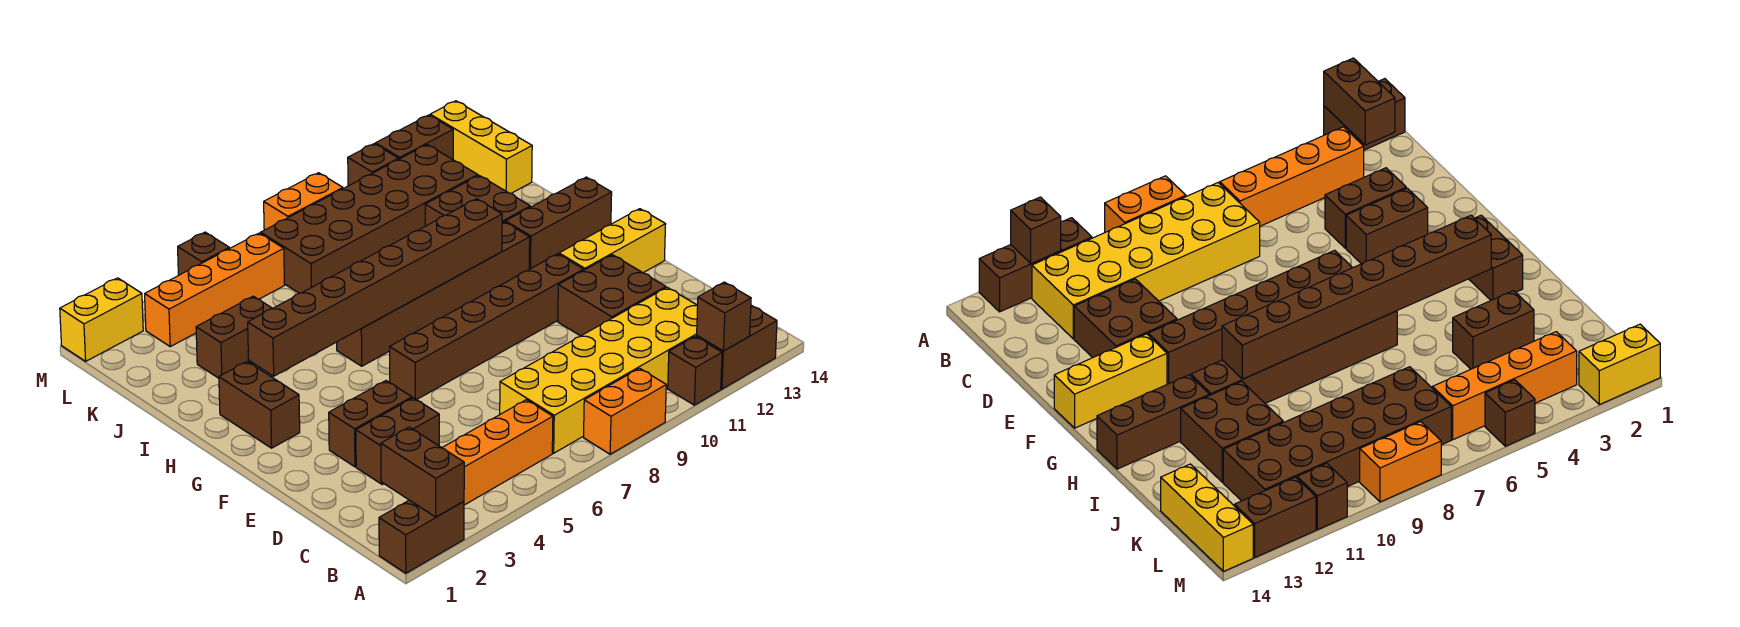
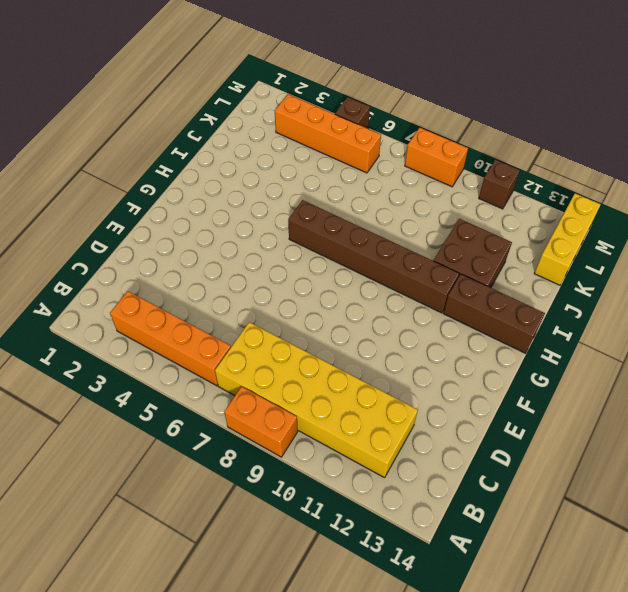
none -> brown 1x2 brick [379,500,464,573]
none -> brown 1x1 brick [668,336,722,405]
none -> brown 1x2 brick [697,305,777,389]

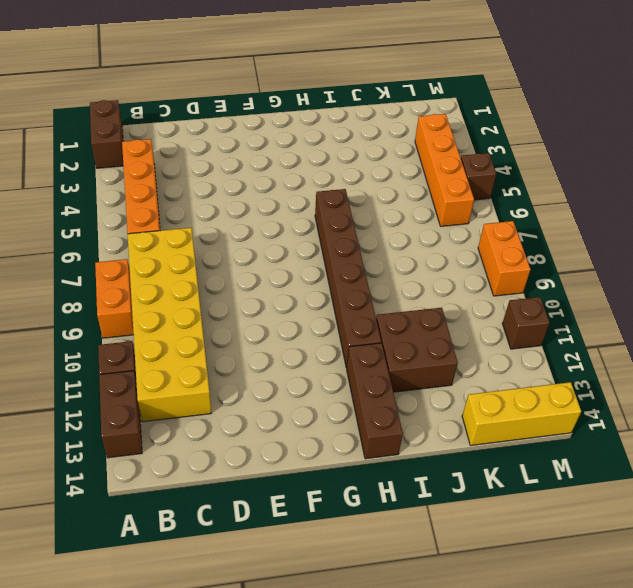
none -> brown 1x2 brick [356,398,439,484]
none -> brown 2x2 brick [558,255,666,336]
none -> brown 1x2 brick [329,381,412,467]

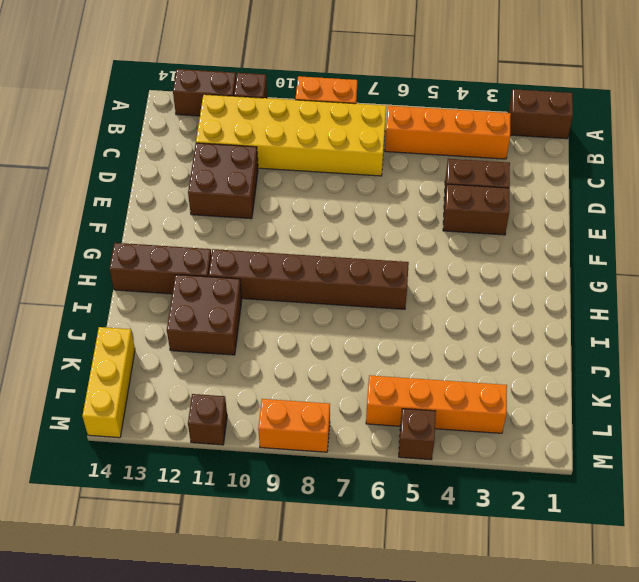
none -> brown 1x6 brick [390,254,583,400]
none -> yellow 1x3 brick [559,209,666,273]
none -> brown 1x2 brick [219,362,300,448]

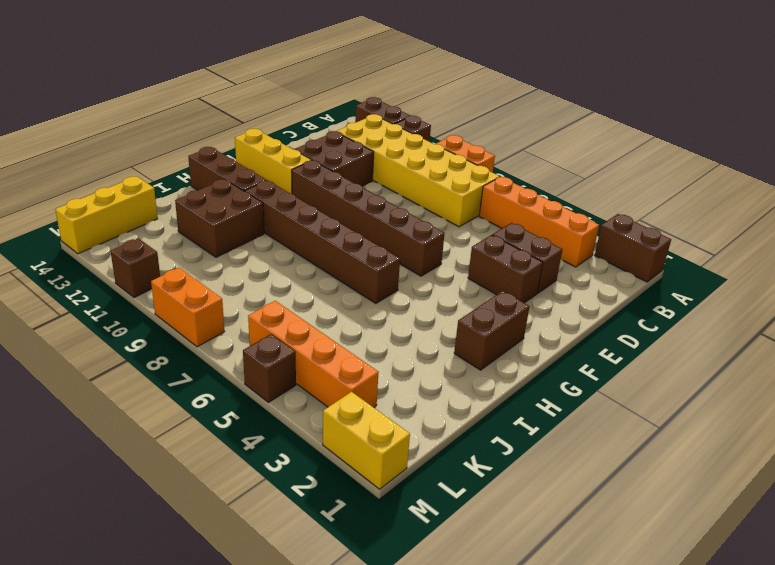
none -> brown 1x2 brick [196,296,273,378]
none -> brown 2x6 brick [261,145,478,293]
none -> brown 1x2 brick [375,115,453,159]

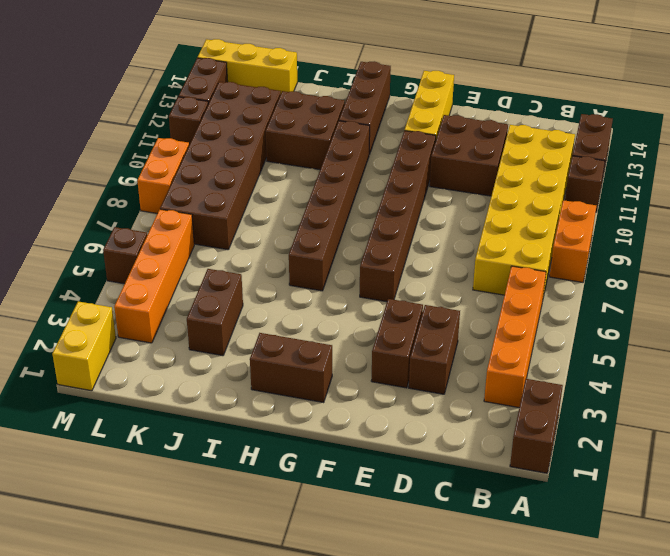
none -> brown 1x2 brick [381,427,464,517]
none -> brown 1x1 brick [697,282,751,351]
none -> brown 1x8 brick [248,199,502,376]

